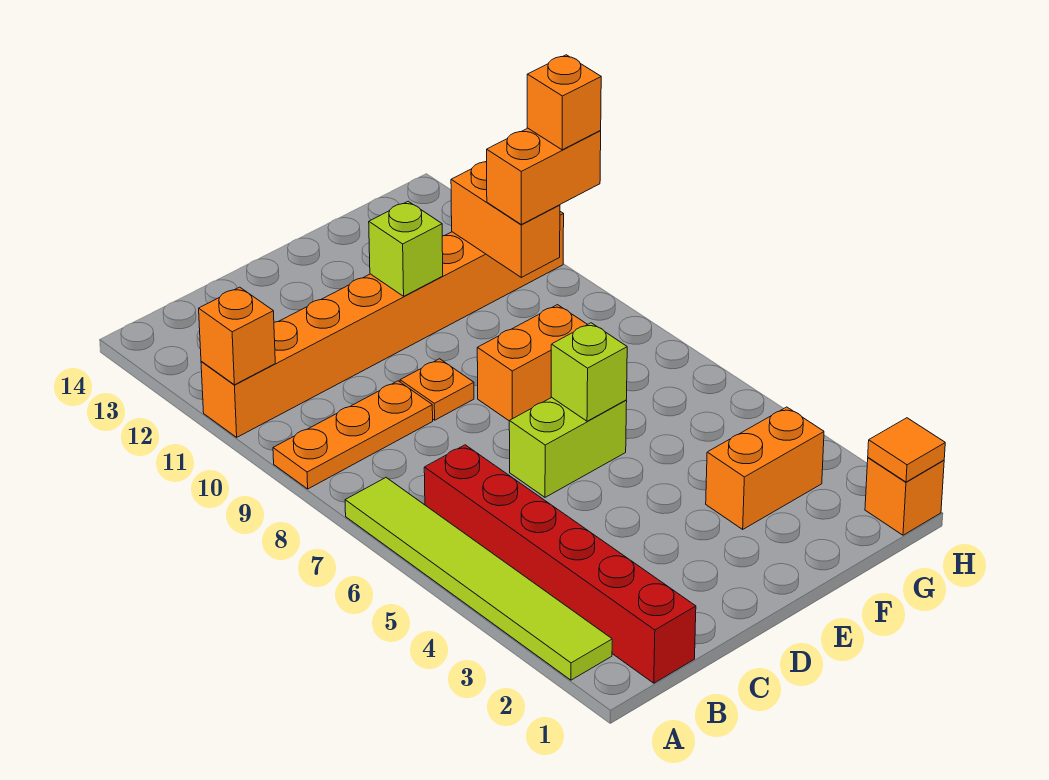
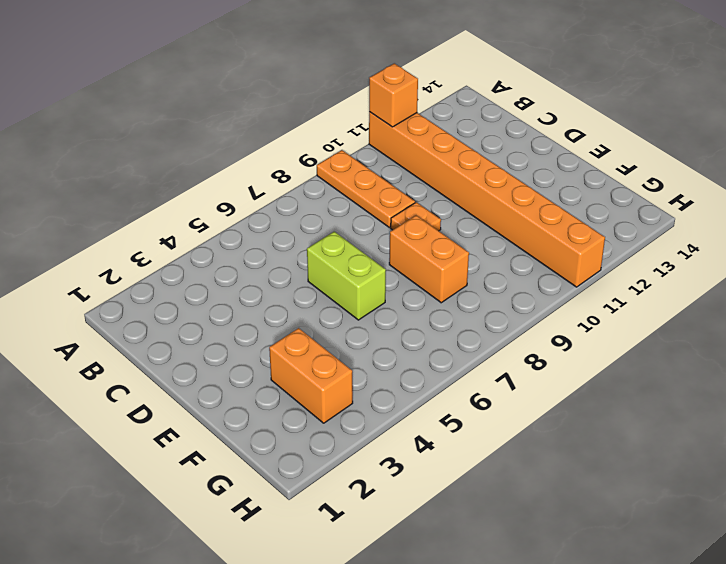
none -> lime 1x6 tile [345,478,612,680]
none -> red 1x6 brick [424,445,696,683]
none -> orange 1x1 brick [865,458,944,535]

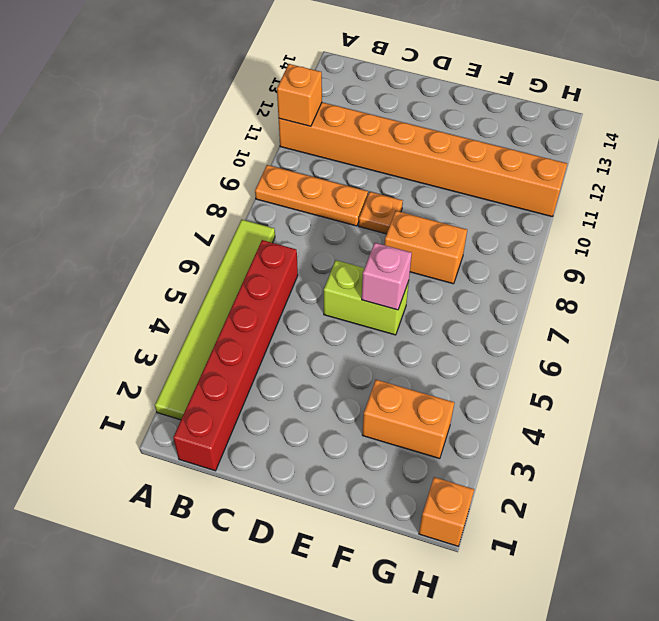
pink 1x1 brick [362,243,412,310] -> lime 1x1 brick [551,323,627,421]
none -> lime 1x1 brick [369,201,443,296]
none -> orange 1x2 brick [451,161,560,277]
none -> orange 1x1 tile [868,418,945,482]

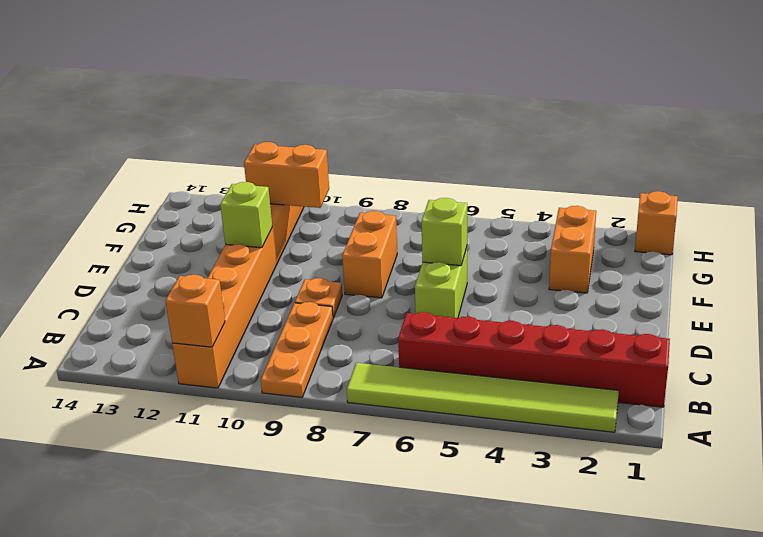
none -> orange 1x1 tile [868,418,945,482]
none -> orange 1x2 brick [487,128,601,224]
none -> orange 1x1 brick [527,55,601,150]

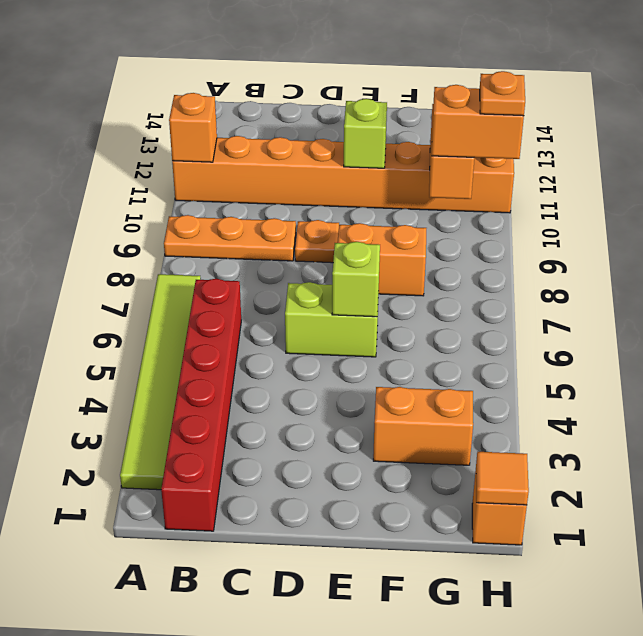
orange 1x1 plate [480,71,525,116] -> orange 1x1 brick [527,55,601,150]

